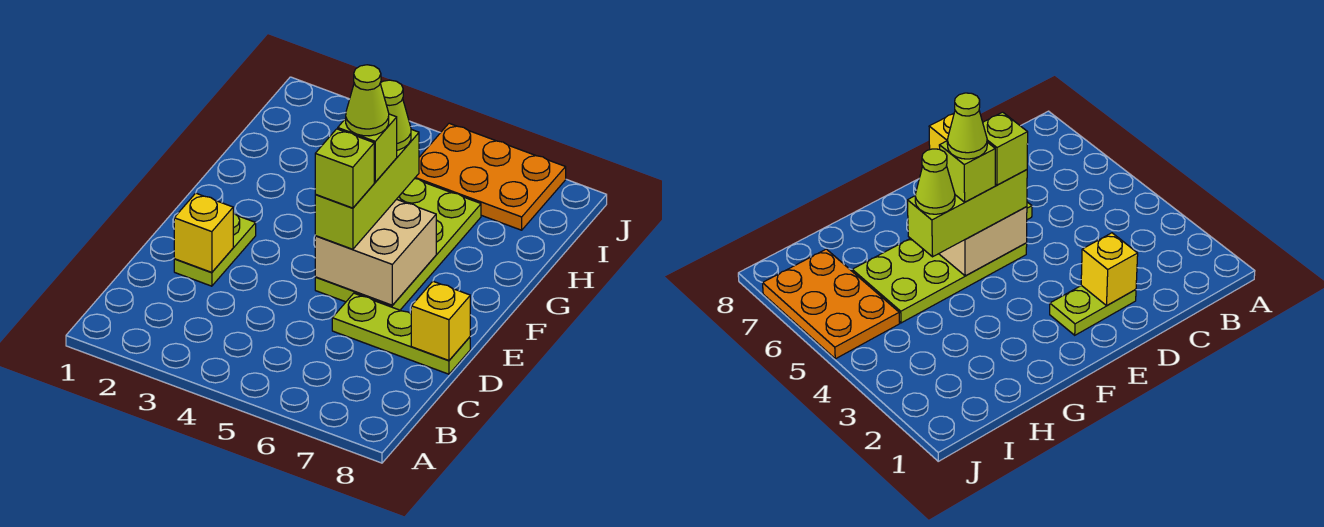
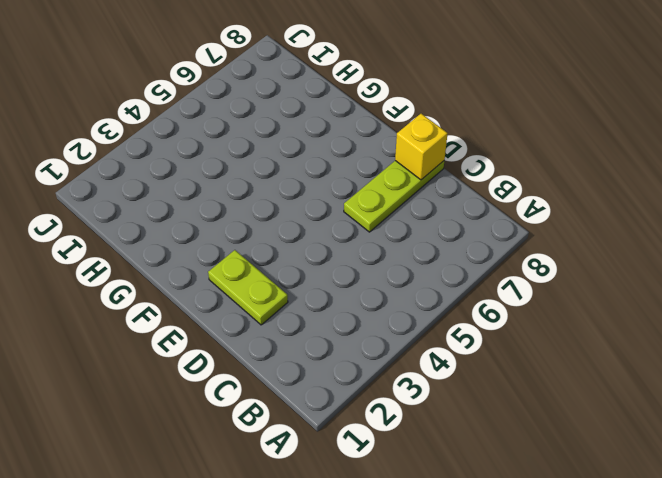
none -> lime 2x4 plate [315,179,481,310]
none -> orange 2x3 plate [415,123,566,230]
none -> yellow 1x1 brick [174,193,233,272]

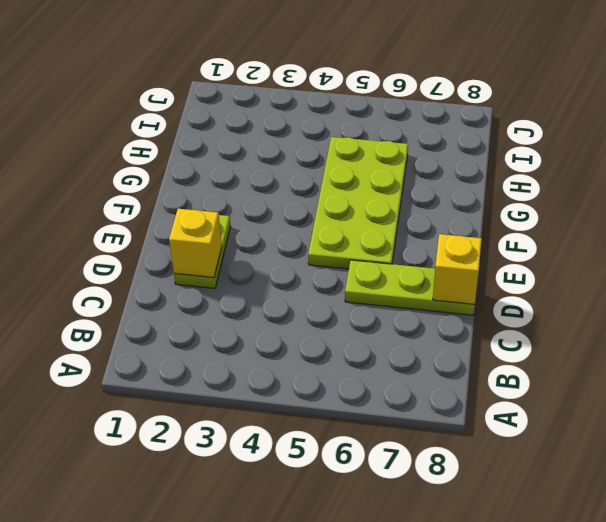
none -> orange 2x3 plate [415,123,566,230]
none -> tan 2x2 brick [315,199,436,305]
none -> lime 1x3 brick [315,129,419,249]

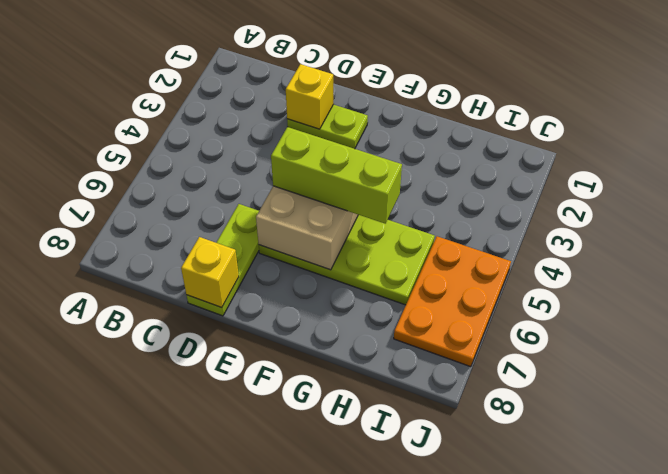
none -> lime 1x1 brick [315,129,374,208]
none -> lime 1x1 brick [338,114,397,182]
none -> lime 1x1 cone [380,80,411,150]

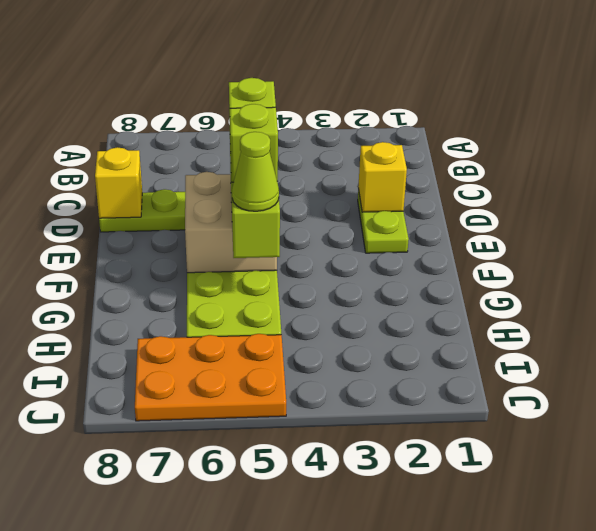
none -> lime 1x1 cone [346,65,389,136]

